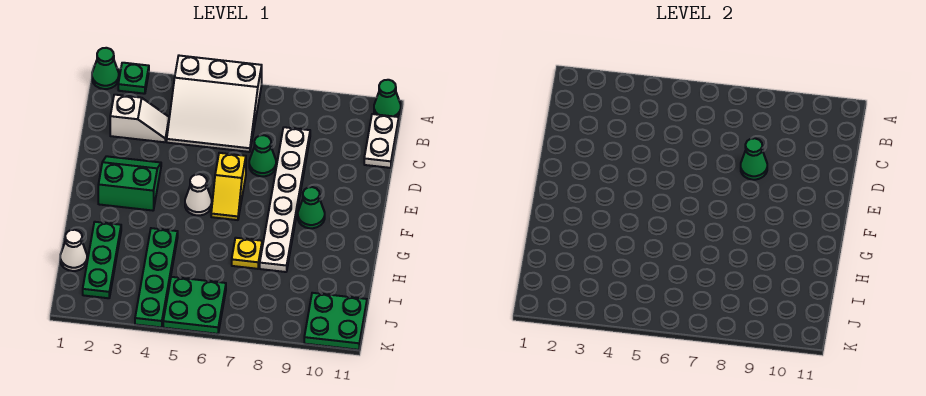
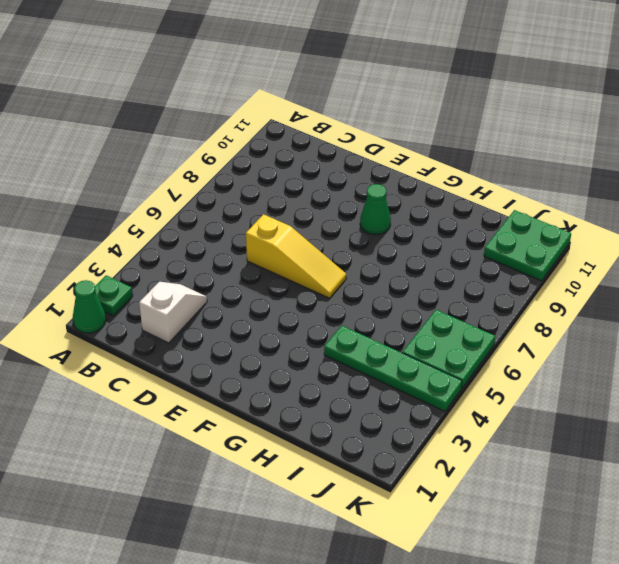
yellow 1x3 slope [246,214,346,298] -> yellow 1x2 slope [211,153,246,220]
none -> white 3x3 slope [167,56,262,152]
none -> green 1x1 cone [374,80,401,117]
none -> white 1x2 plate [364,114,399,168]

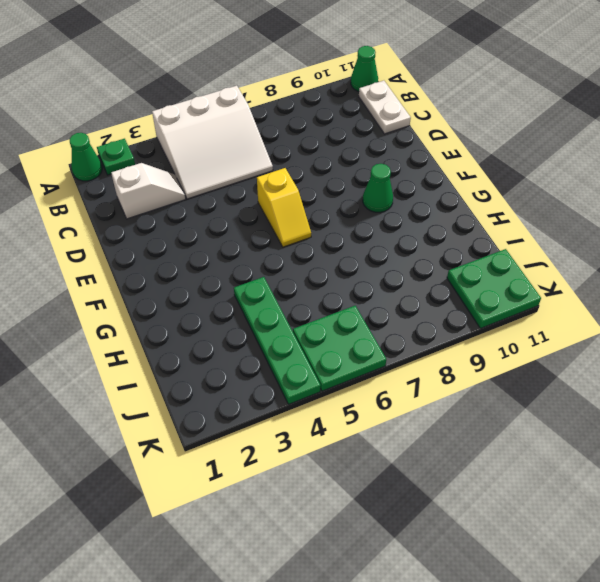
none -> white 1x6 plate [260,127,310,272]
none -> green 1x1 cone [249,135,276,176]
none -> green 2x2 slope [98,156,161,211]

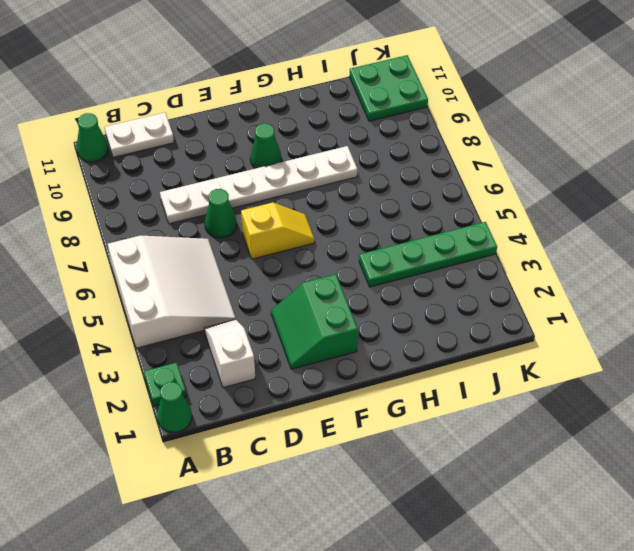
none -> white 1x1 cone [185,174,212,216]
none -> green 1x3 plate [83,222,121,298]
none -> yellow 1x1 plate [232,238,262,269]

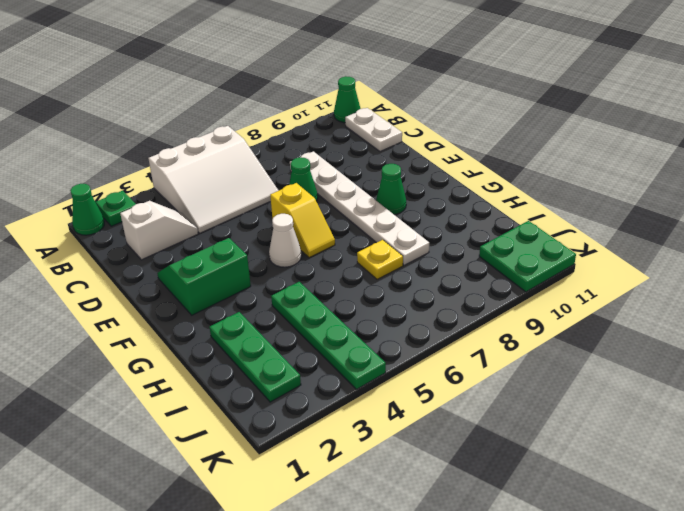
none -> white 1x1 cone [60,230,87,271]
none -> green 2x2 plate [163,277,226,334]
none -> green 1x1 cone [741,138,767,180]

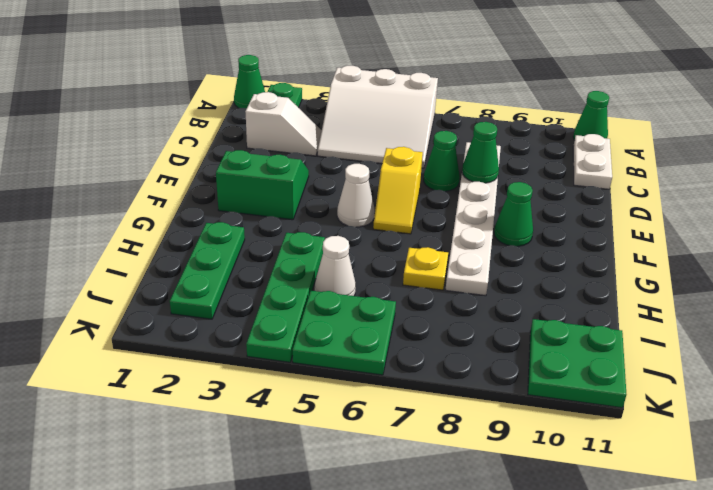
white 1x1 cone [315,236,356,296] -> white 1x1 cone moved to [60,230,87,271]

